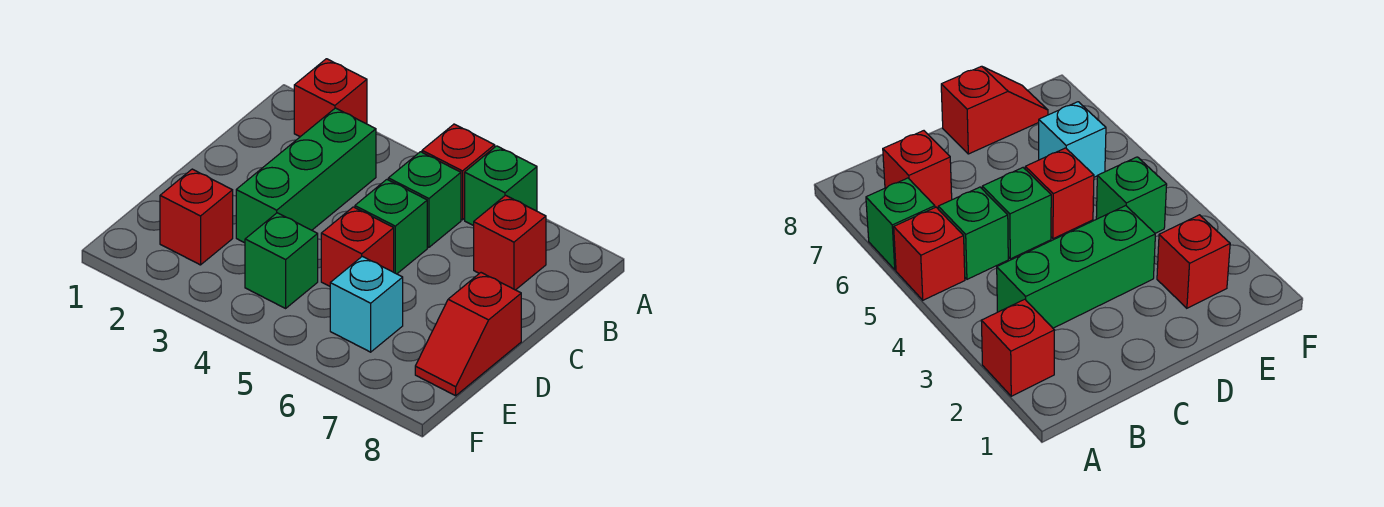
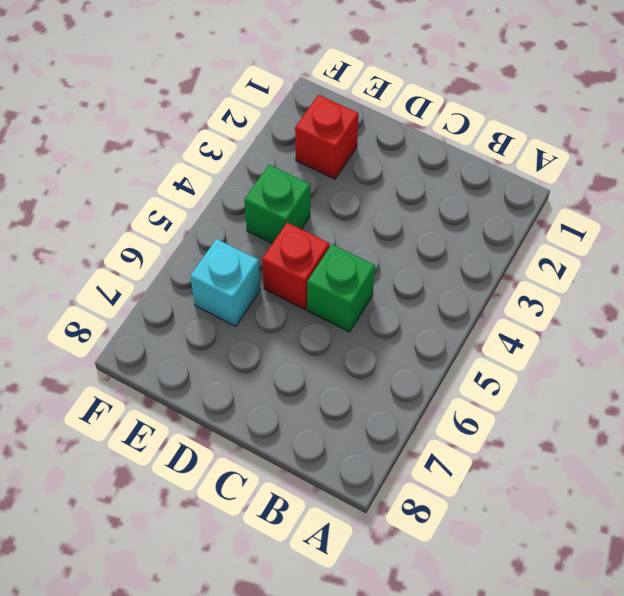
none -> red 1x1 brick [294,59,367,137]
none -> red 1x1 brick [422,124,495,220]
none -> green 1x1 brick [465,146,537,226]

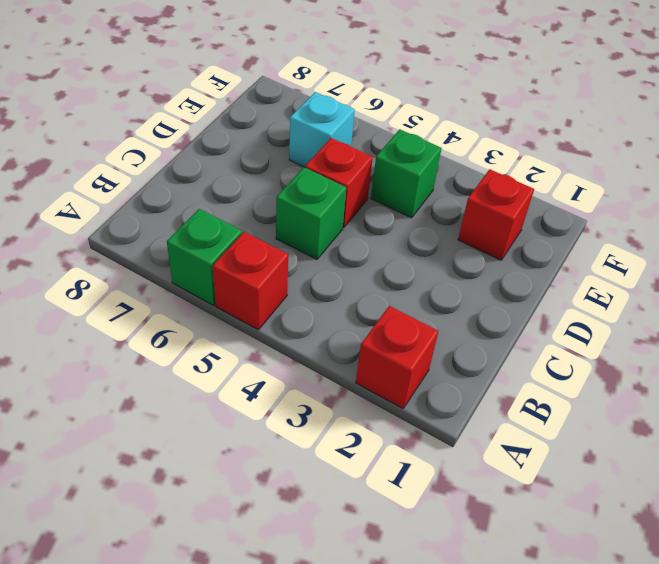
none -> green 1x3 brick [236,108,376,243]
none -> green 1x1 brick [388,152,461,247]
none -> red 1x1 brick [474,195,546,290]

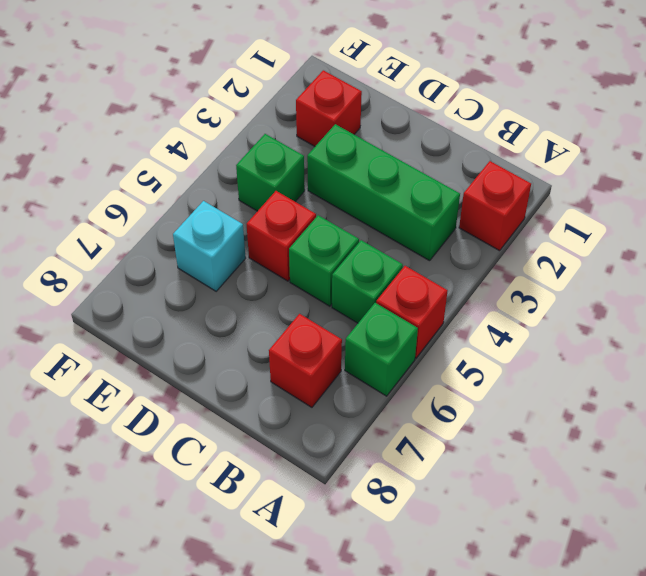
none -> red 1x2 slope [415,273,521,396]

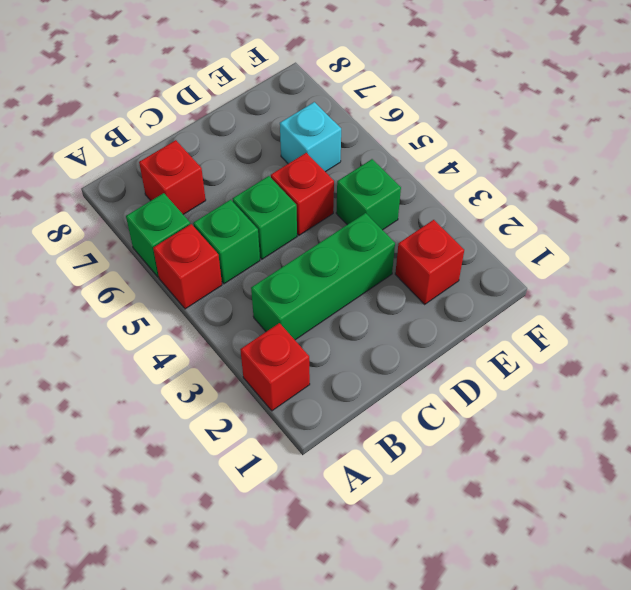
none -> red 1x2 slope [415,273,521,396]

